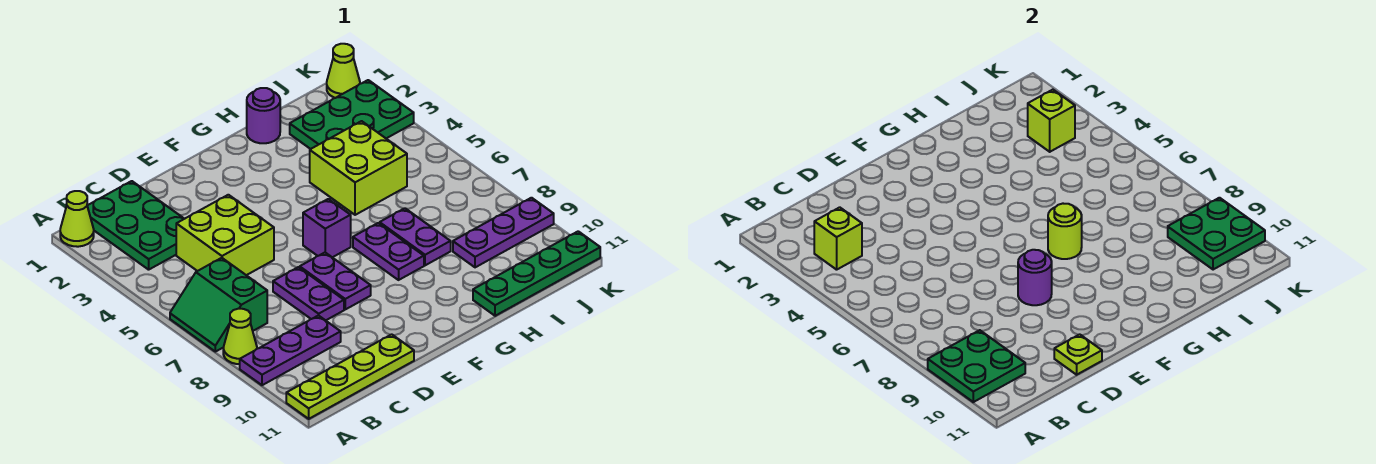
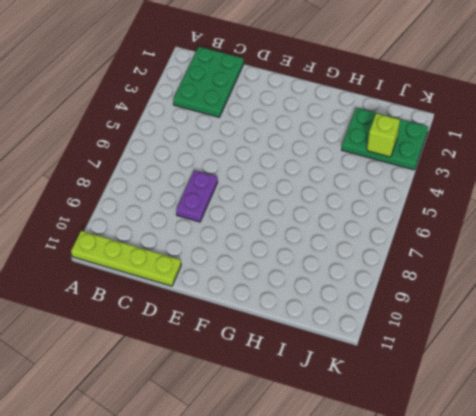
none -> lime 1x1 cone [60,191,94,247]
none -> green 2x2 slope [170,258,267,352]
none -> lime 1x1 cone [223,309,257,364]

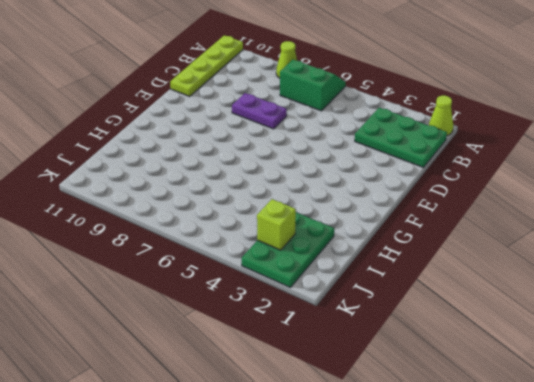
none -> purple 1x3 plate [240,315,341,385]
none -> lime 2x2 brick [176,195,274,275]
none -> purple 1x2 plate [300,253,371,309]

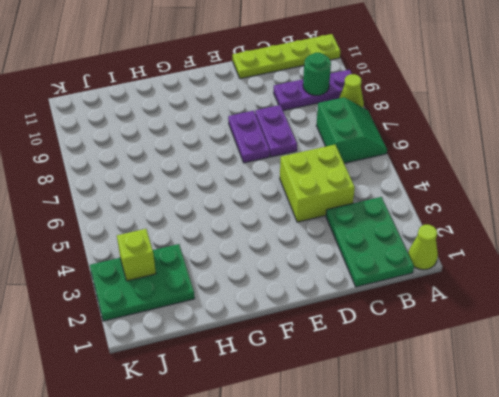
green 1x1 round brick [303,53,331,96] -> green 2x2 plate [928,330,1025,402]
none -> purple 1x1 brick [303,199,351,257]
none -> purple 1x2 plate [353,223,424,280]
none -> purple 1x1 round brick [247,88,280,143]

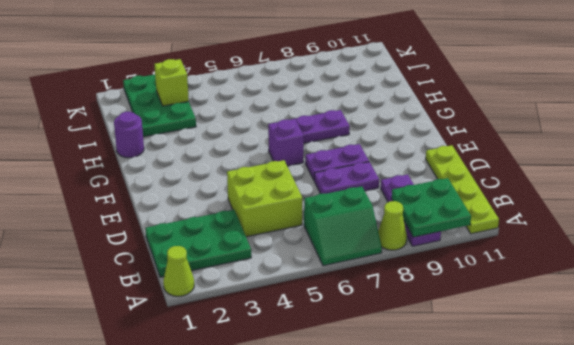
none -> lime 2x2 brick [310,121,407,215]
none -> purple 1x2 plate [379,208,451,265]
none -> green 1x4 plate [473,231,600,316]

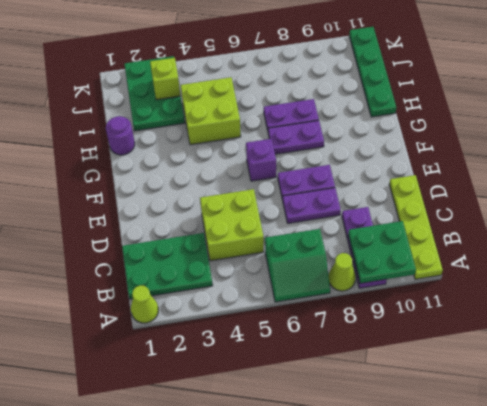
none -> purple 1x3 plate [453,198,554,267]
none -> lime 1x1 cone [327,44,360,98]
none -> lime 1x1 brick [814,207,862,270]

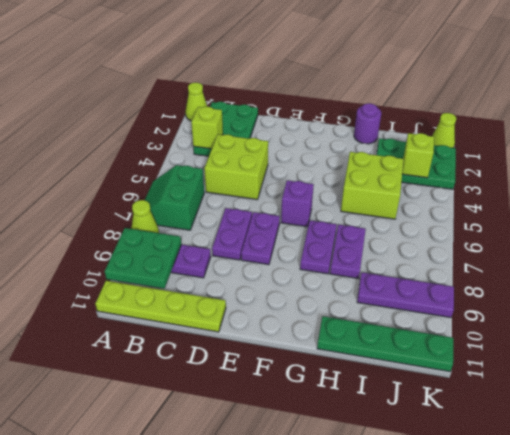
none -> lime 1x1 plate [1054,334,1102,375]
none -> purple 1x1 round brick [1018,250,1052,305]
none -> lime 1x1 round brick [1048,204,1082,259]

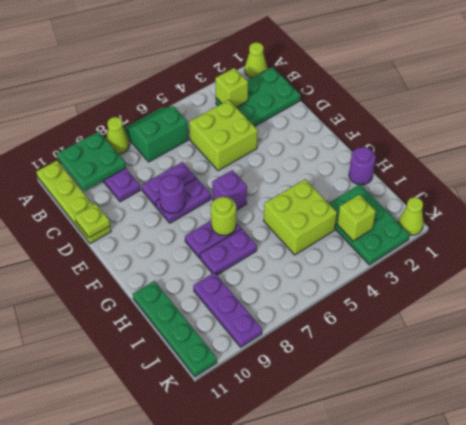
none -> green 2x2 plate [1168,198,1265,270]

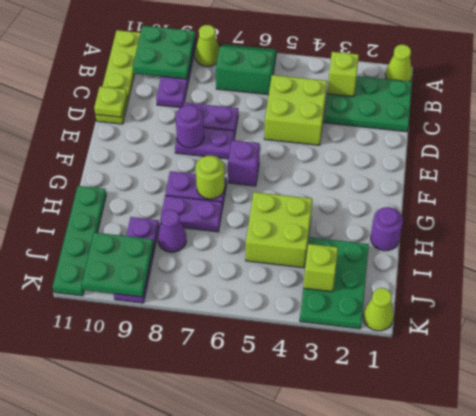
purple 1x1 cone [158,210,186,252] -> none

